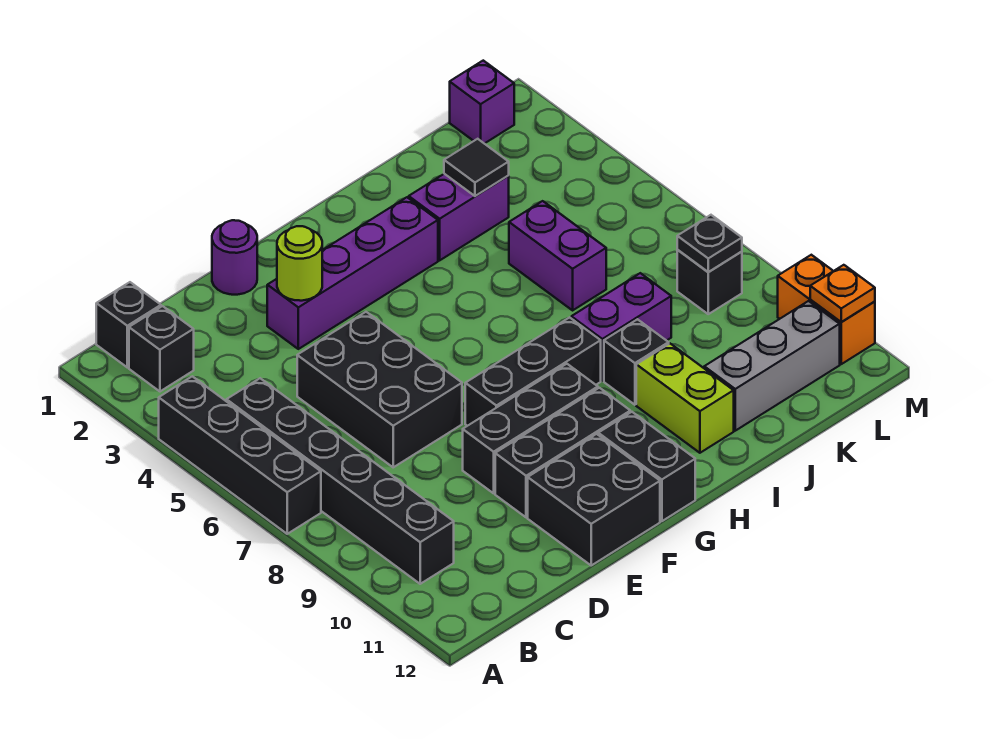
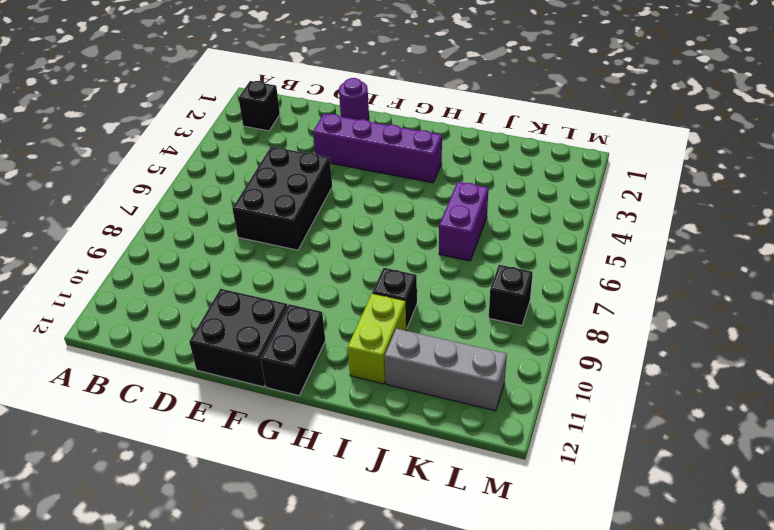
none -> black 1x4 brick [159,376,321,534]
none -> black 1x1 brick [96,282,161,367]
none -> black 1x6 brick [227,378,454,584]

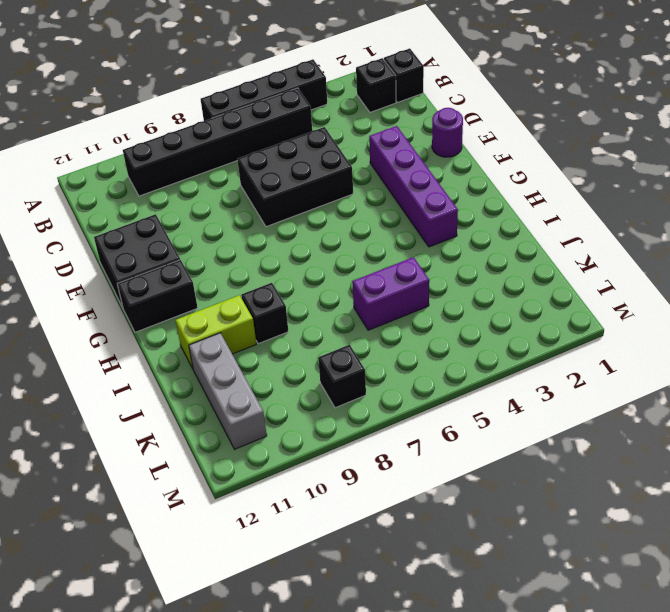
none -> black 1x3 brick [463,364,598,493]
none -> black 1x3 brick [495,388,630,517]
none -> black 1x3 brick [465,317,601,426]

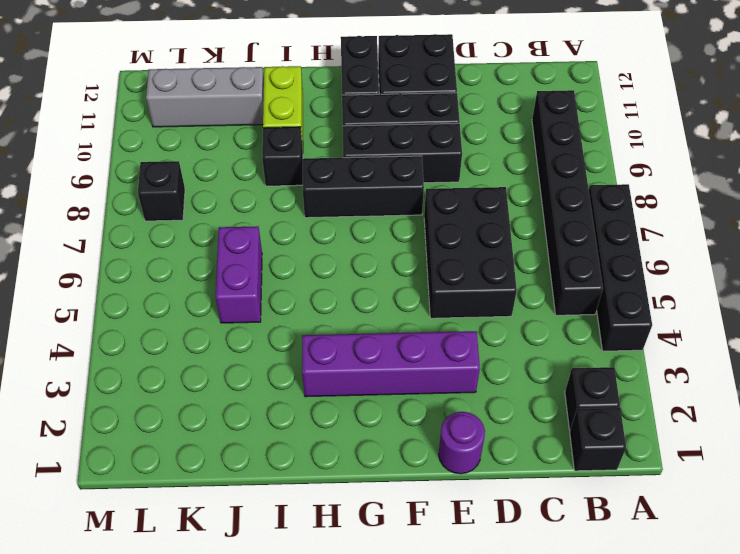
none -> purple 1x2 brick [409,174,509,260]
none -> purple 1x2 brick [571,273,671,381]
none -> purple 1x1 brick [450,61,514,144]

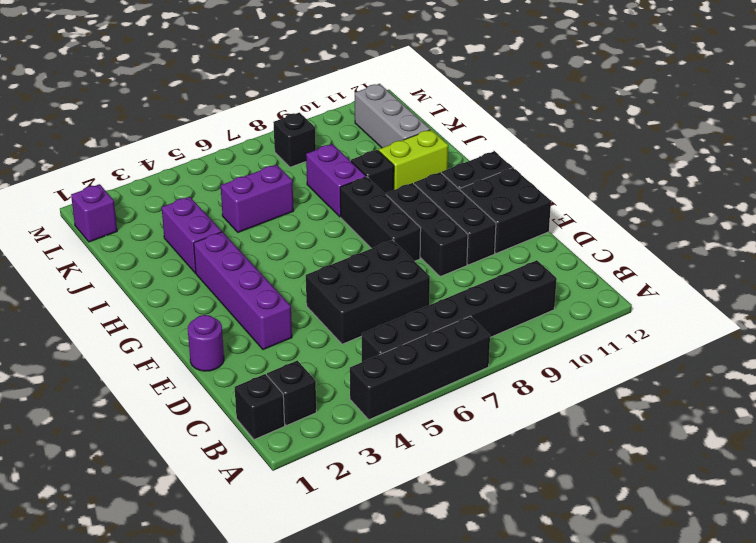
none -> orange 1x2 brick [778,255,875,364]
none -> lime 1x1 round brick [277,226,322,301]
none -> black 1x1 tile [444,139,509,196]

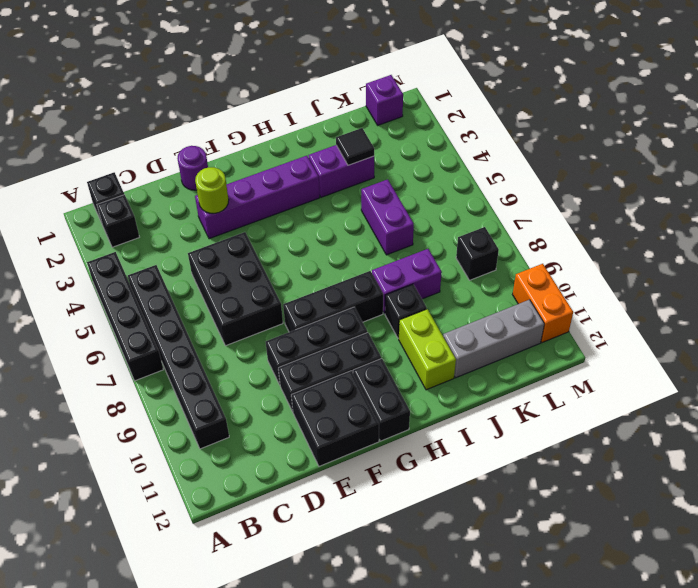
none -> black 1x1 plate [677,215,742,272]
none -> orange 1x1 plate [810,265,875,322]

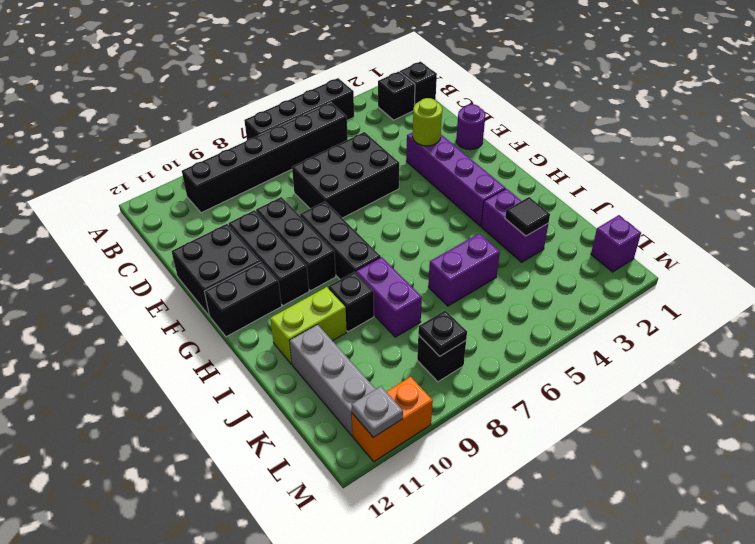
grey 1x1 plate [352,386,403,437] -> orange 1x1 plate [810,265,875,322]

